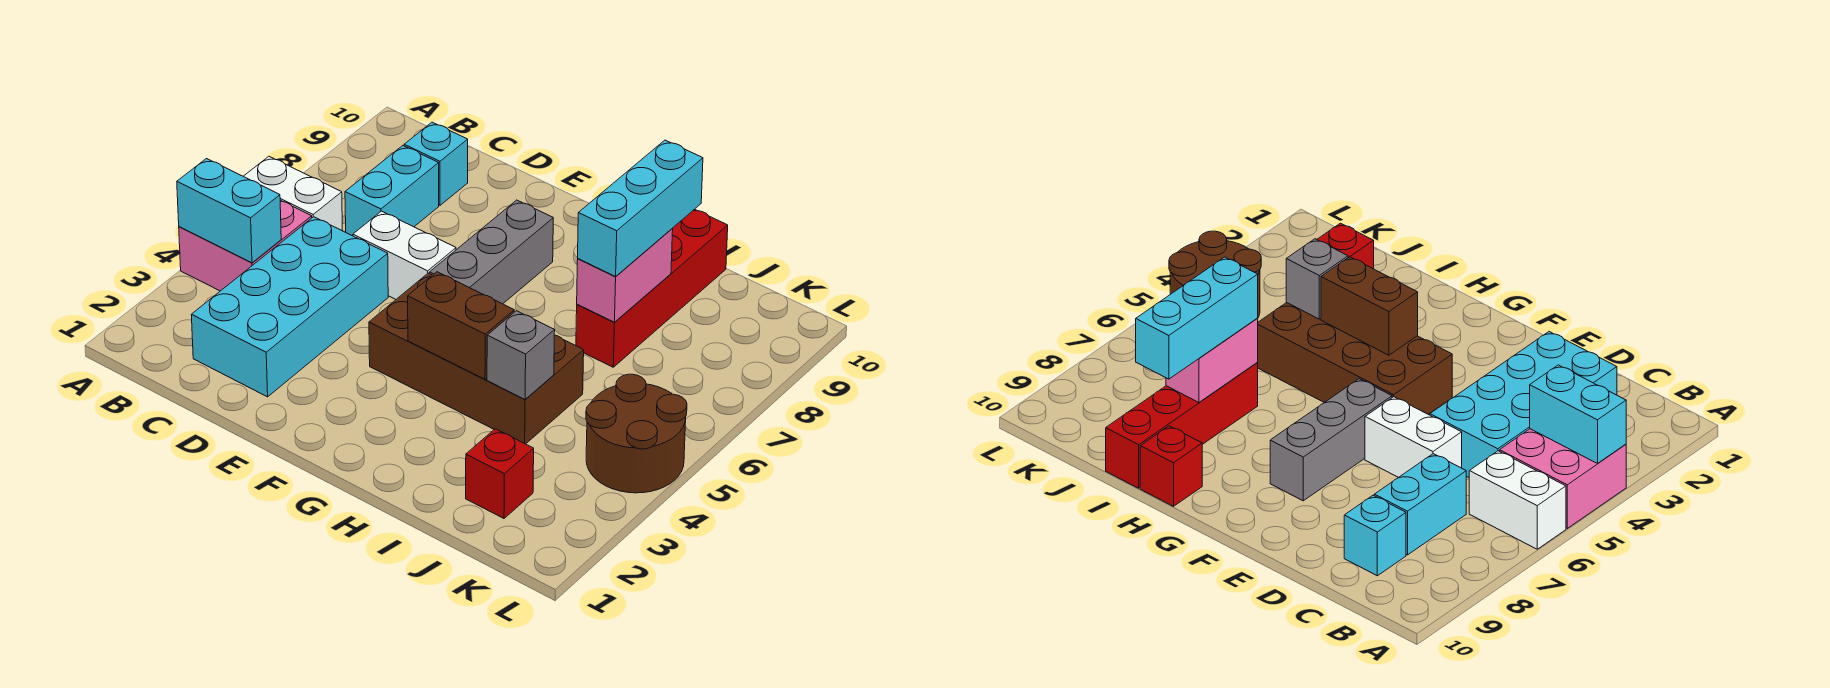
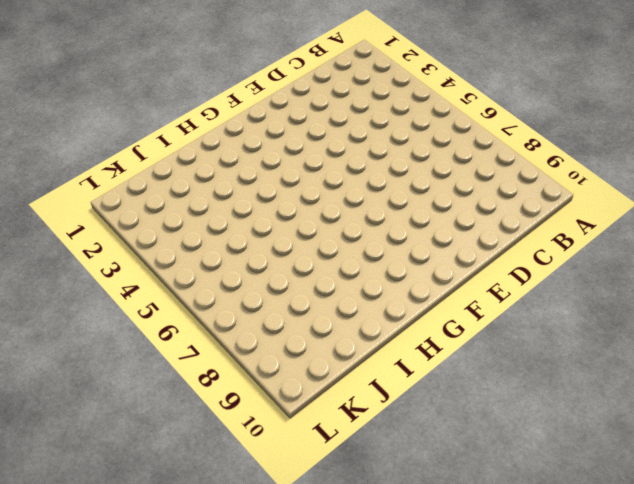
none -> pink 2x2 brick [179,200,312,291]
none -> white 1x2 brick [243,157,343,231]
none -> cyan 2x4 brick [191,217,388,397]

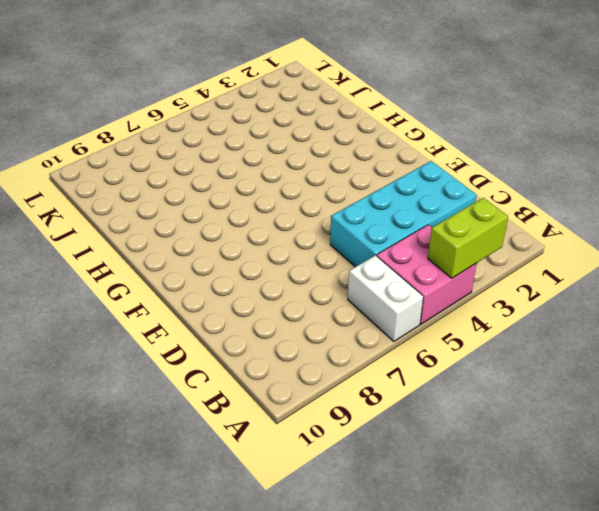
lime 1x2 brick [428,198,508,278] -> cyan 1x2 brick [177,159,281,263]
none -> cyan 1x2 brick [345,146,439,236]
none -> cyan 1x1 brick [404,122,468,205]
none -> white 1x2 brick [353,211,456,299]

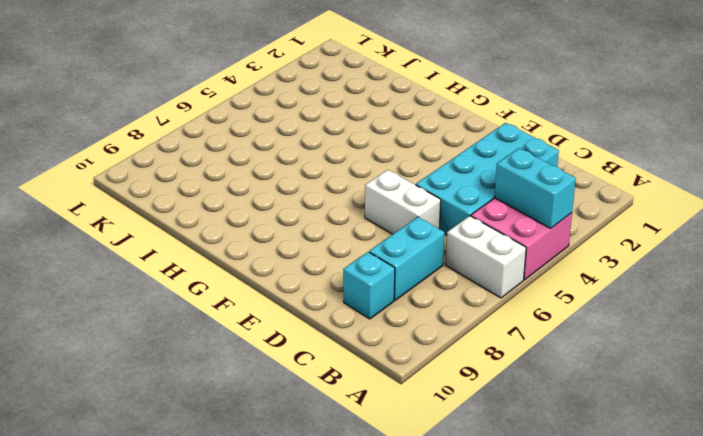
none -> brown 2x4 brick [369,273,584,444]
none -> grey 1x3 brick [430,200,553,304]
none -> red 1x1 brick [1140,426,1202,506]

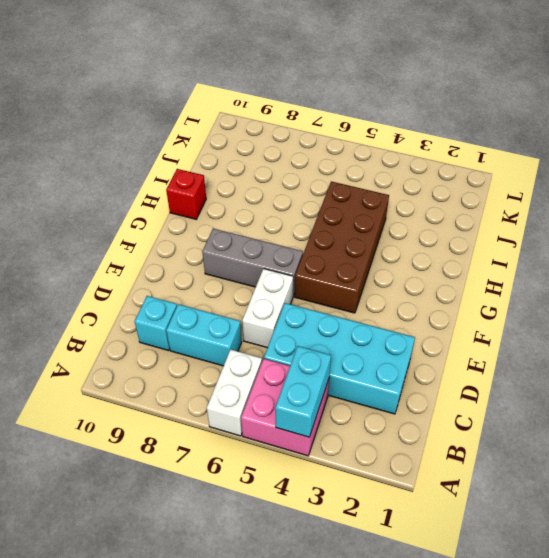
none -> red 1x4 brick [576,209,728,367]
none -> red 1x1 brick [466,429,534,518]
none -> brown 2x2 round brick [586,374,687,493]

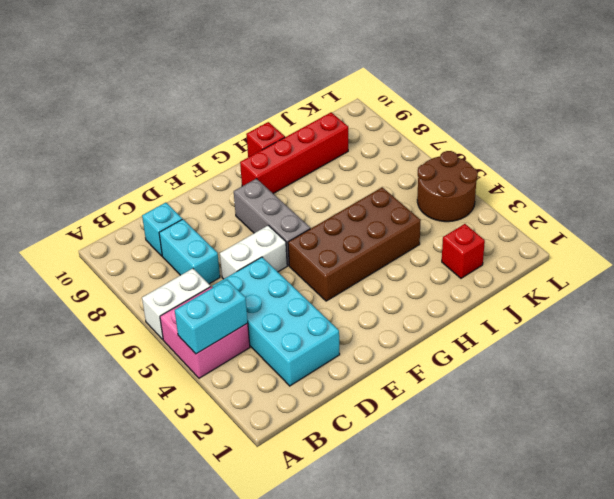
red 1x4 brick [240,112,348,193] -> red 1x4 brick turned to [576,209,728,367]
none -> brown 1x2 brick [408,272,514,379]
none -> grey 1x1 brick [487,311,555,400]
none -> pink 1x2 brick [577,229,673,322]

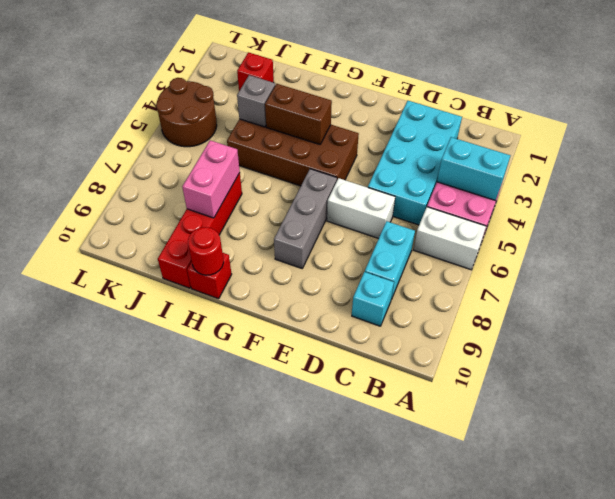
red 1x1 round brick [188,227,224,275] -> none
none -> cyan 1x3 brick [578,140,703,277]

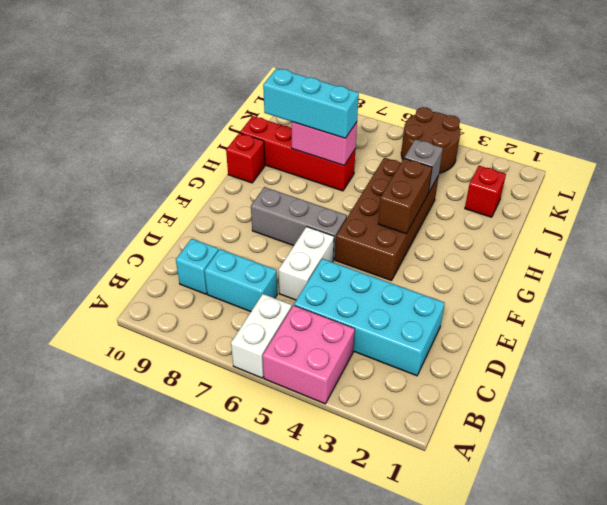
none -> cyan 1x2 brick [177,159,281,263]

